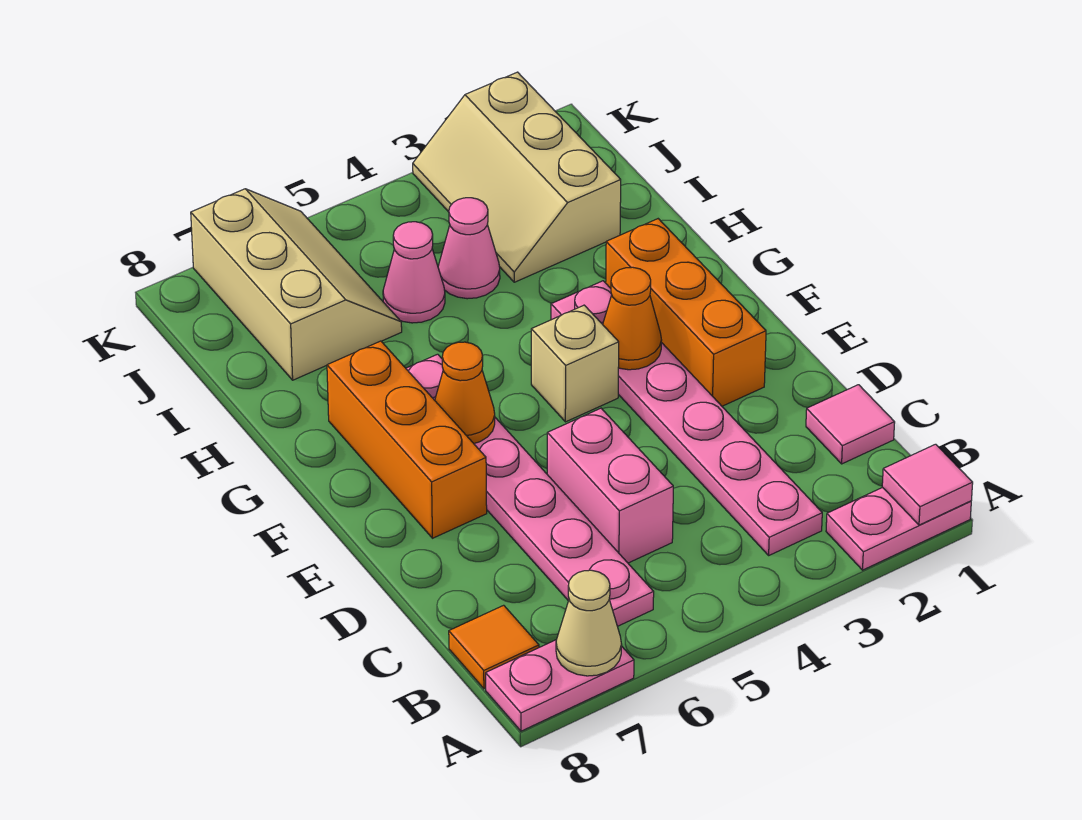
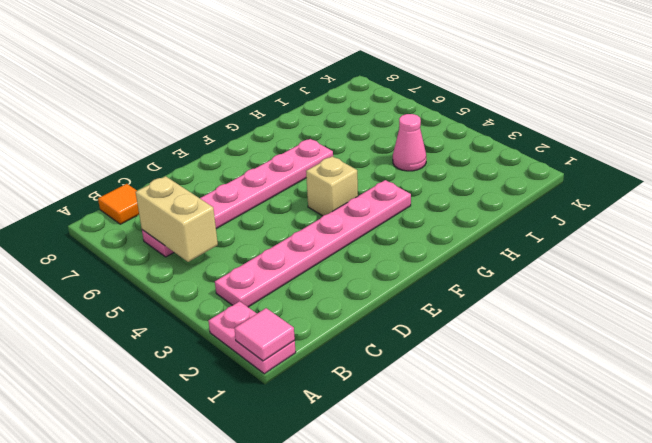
tan 1x2 brick [136,176,218,262] -> none
none -> pink 1x2 plate [486,640,634,731]
none -> pink 1x1 tile [806,385,895,464]
none -> pink 1x2 brick [547,408,673,563]

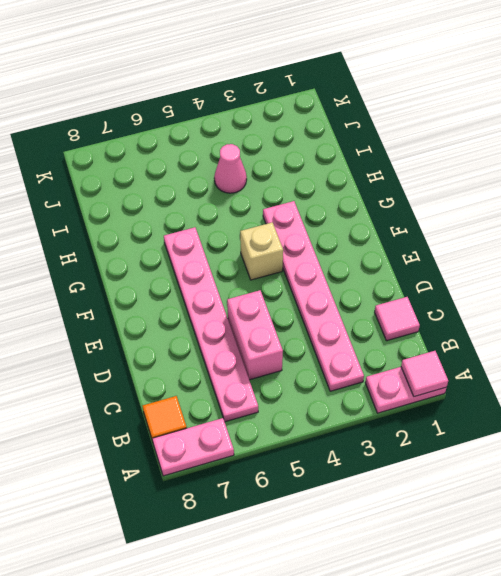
none -> orange 1x3 brick [606,219,766,406]
none -> orange 1x3 brick [327,341,487,538]
none -> tan 2x3 slope [413,72,621,282]

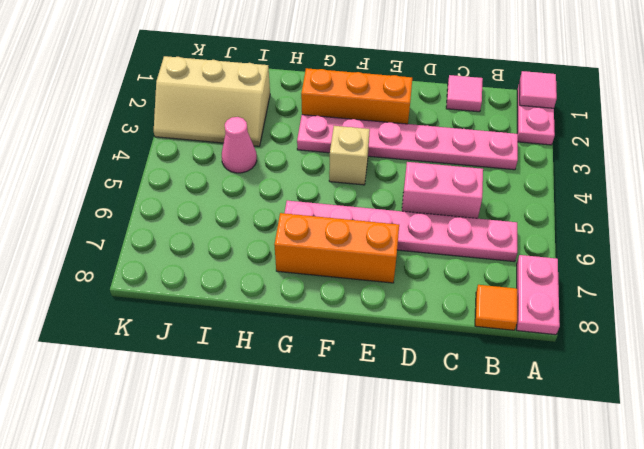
none -> pink 1x1 cone [383,222,445,323]
none -> tan 2x3 slope [191,189,402,380]
none -> tan 1x1 cone [556,570,622,676]

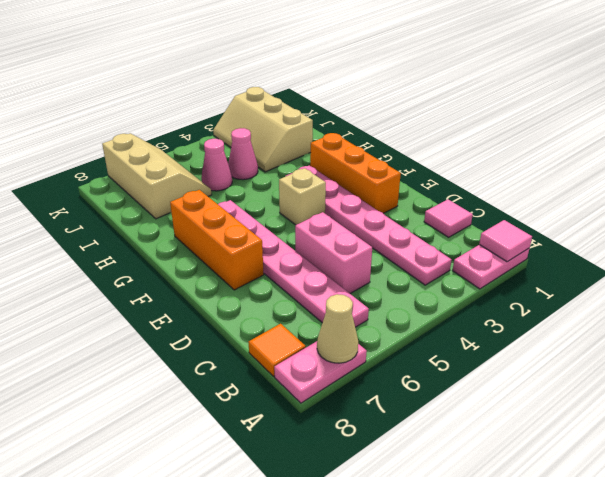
none -> orange 1x1 cone [603,267,661,370]
none -> orange 1x1 cone [435,342,495,443]

